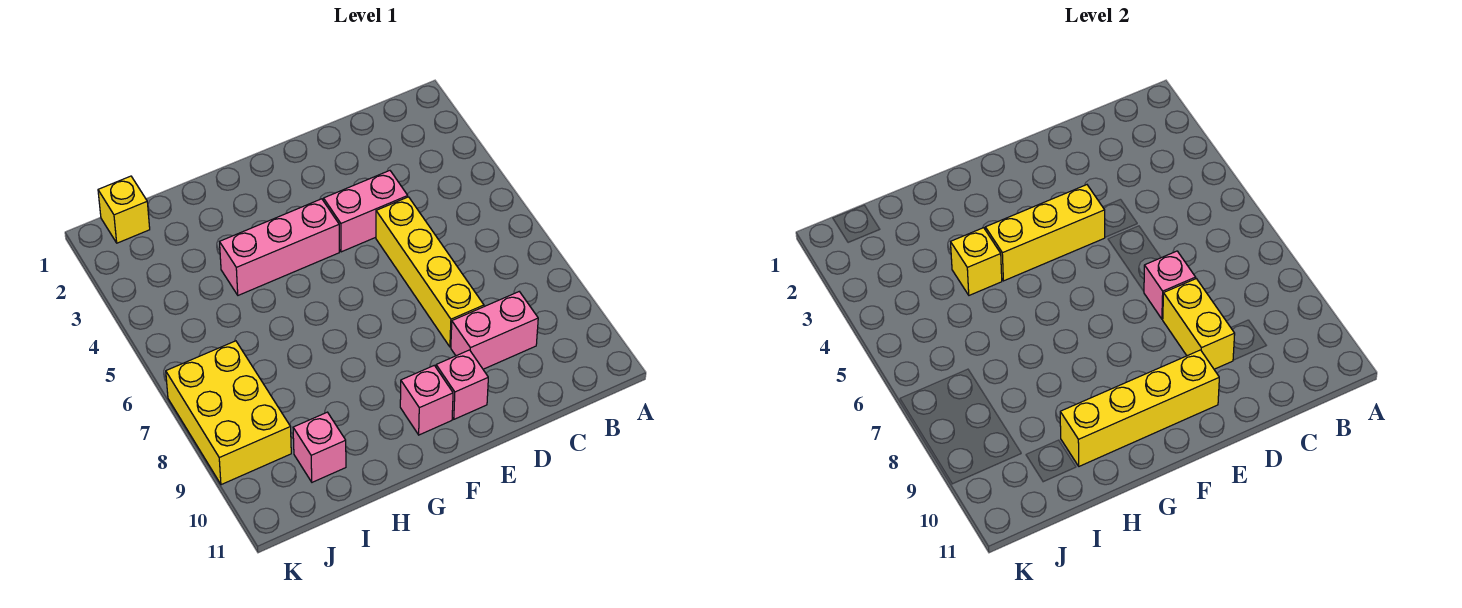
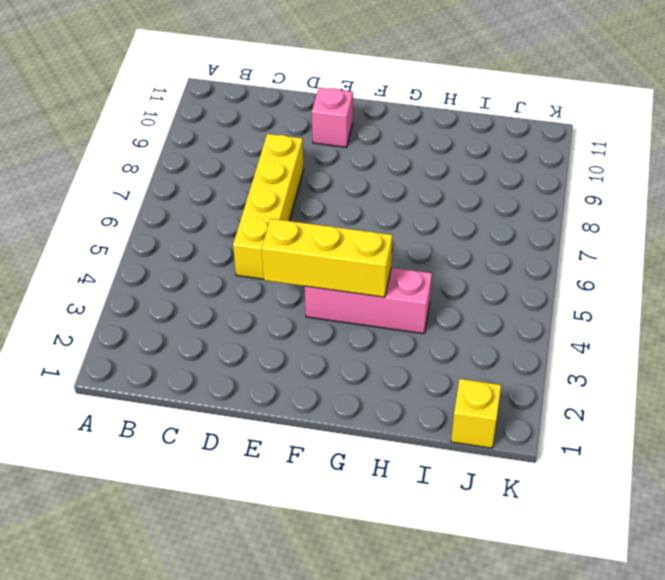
none -> pink 1x2 brick [451,292,538,369]
none -> pink 1x2 brick [324,171,408,252]
none -> pink 1x1 brick [400,365,453,435]

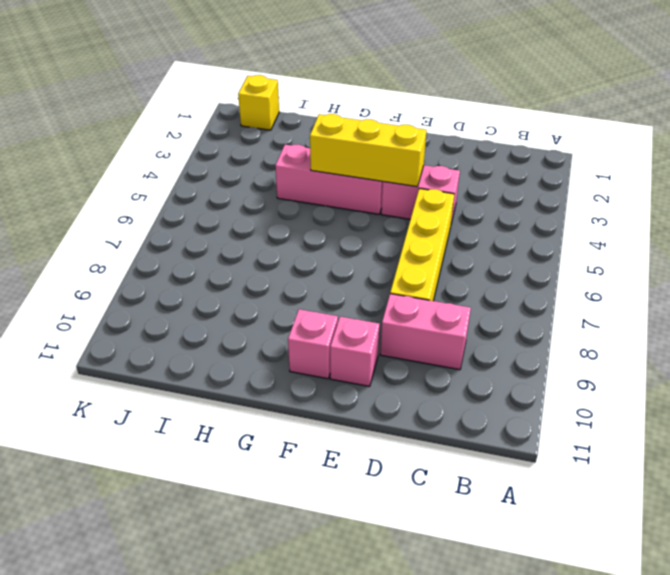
none -> pink 1x1 brick [293,412,346,482]
none -> yellow 2x3 brick [166,341,291,485]
none -> pink 1x1 brick [1144,251,1196,319]

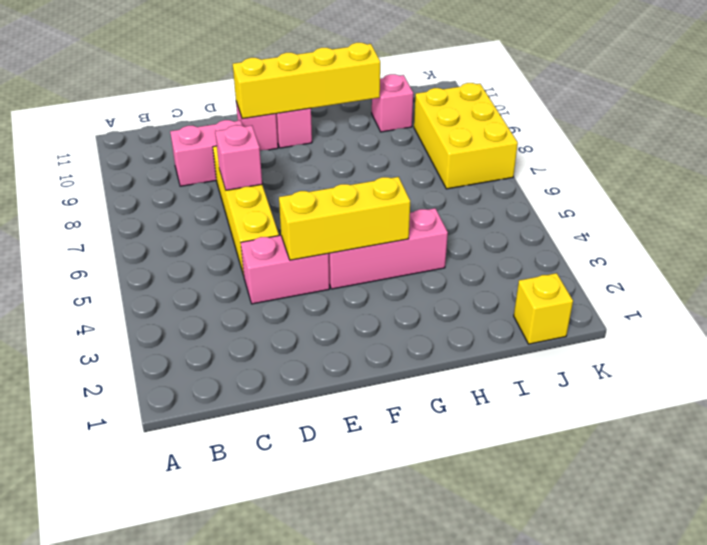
none -> yellow 1x2 brick [1163,279,1235,369]
none -> yellow 1x1 brick [951,228,1002,295]

